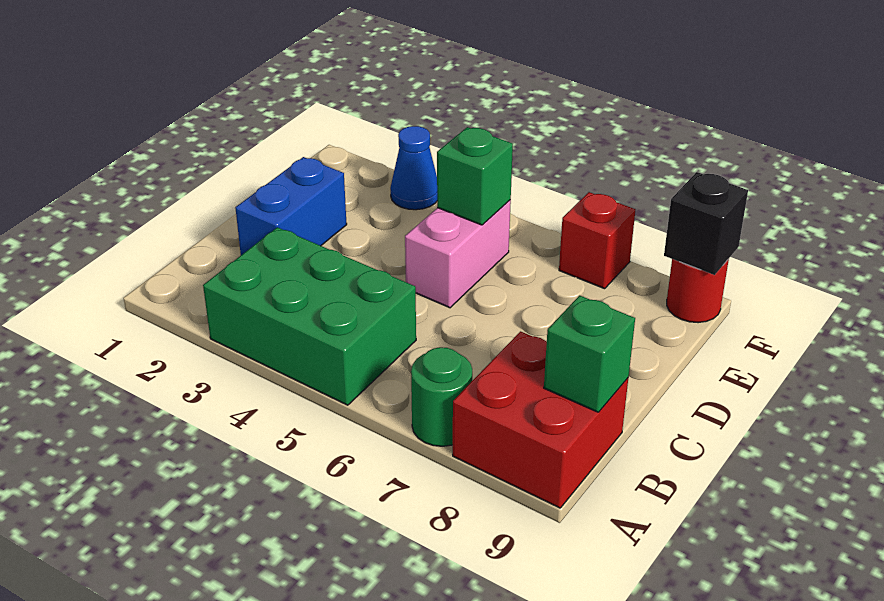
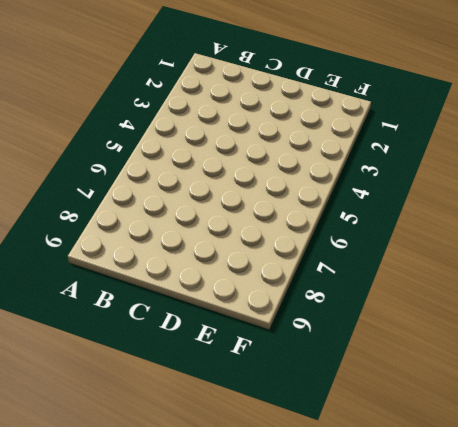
none -> green 2x3 brick [203,227,416,405]
none -> green 1x1 round brick [411,347,472,446]

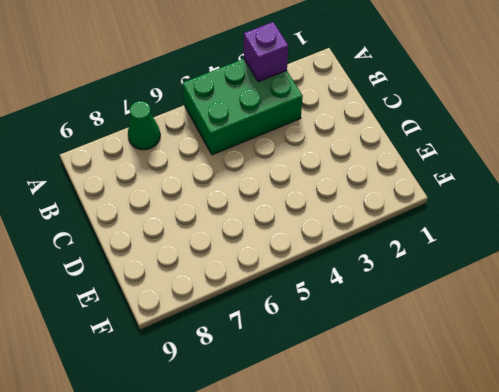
purple 1x1 brick [244,22,288,82] -> none
green 1x1 cone [128,101,160,150] -> green 1x1 round brick [411,347,472,446]
none -> red 2x2 brick [453,331,628,508]
none -> blue 1x2 brick [235,157,347,255]

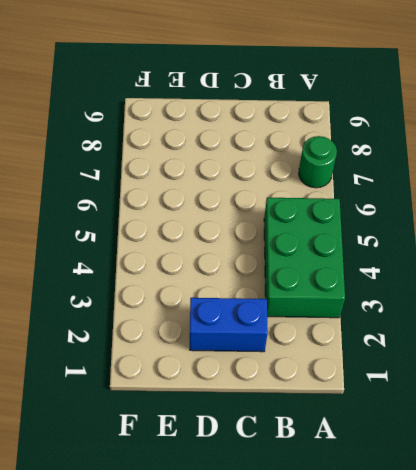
none -> red 2x2 brick [453,331,628,508]
none -> pink 1x2 brick [405,200,511,308]

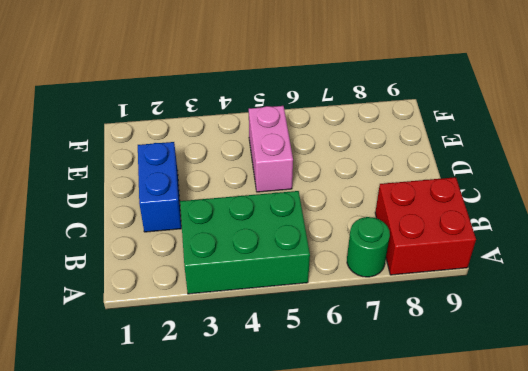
none -> blue 1x1 cone [390,126,437,210]
none -> red 1x1 brick [559,192,635,289]

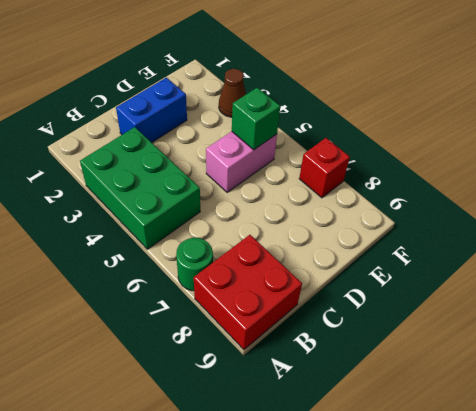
brown 1x1 cone [219,69,246,117] -> blue 1x1 cone [390,126,437,210]
none -> red 1x1 round brick [667,259,729,323]
none -> green 1x1 brick [544,295,635,412]

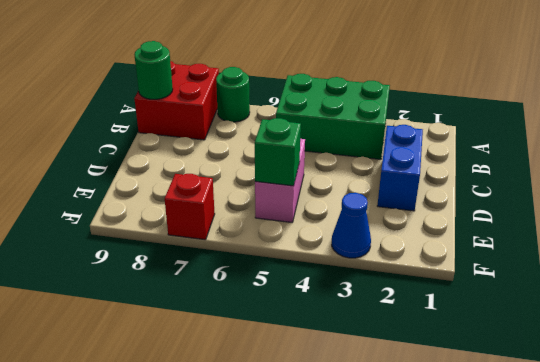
green 1x1 round brick [134,41,173,99] -> green 1x1 brick [544,295,635,412]
none -> red 1x1 round brick [667,259,729,323]
none -> black 1x1 brick [664,172,748,275]

